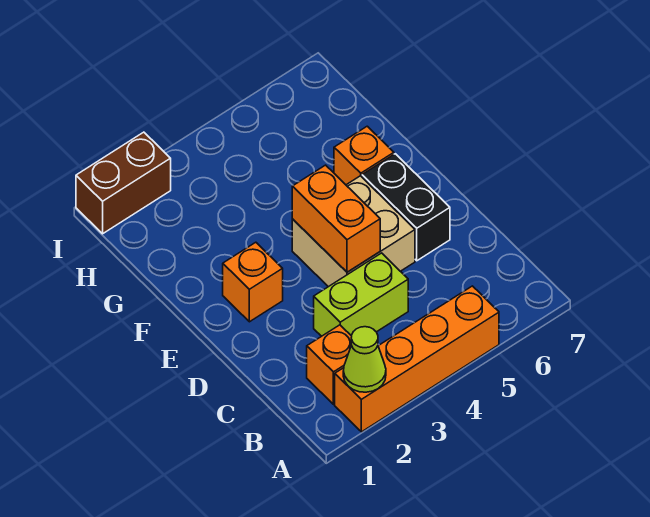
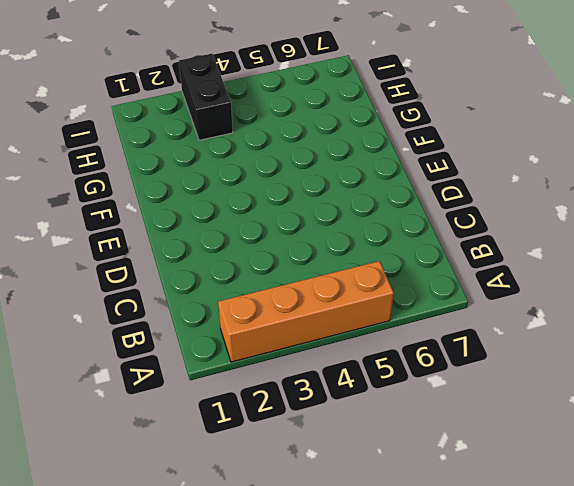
black 1x2 brick [179,54,233,140] -> black 1x2 brick moved to [362,154,450,261]
none -> orange 1x1 brick [307,325,352,404]
none -> lime 1x2 brick [314,253,408,336]

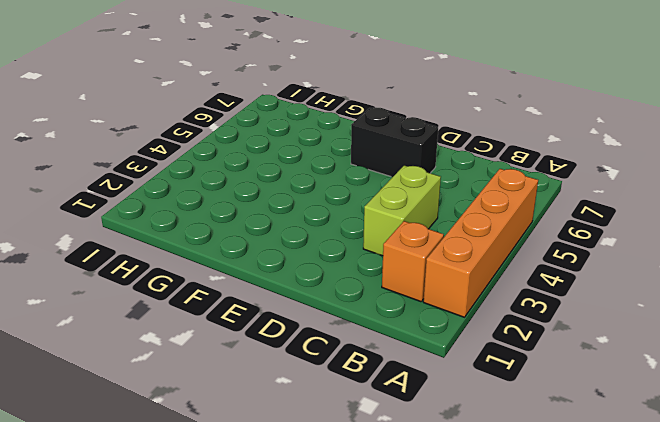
none -> tan 2x2 brick [292,176,415,287]
none -> orange 1x1 brick [223,242,283,322]

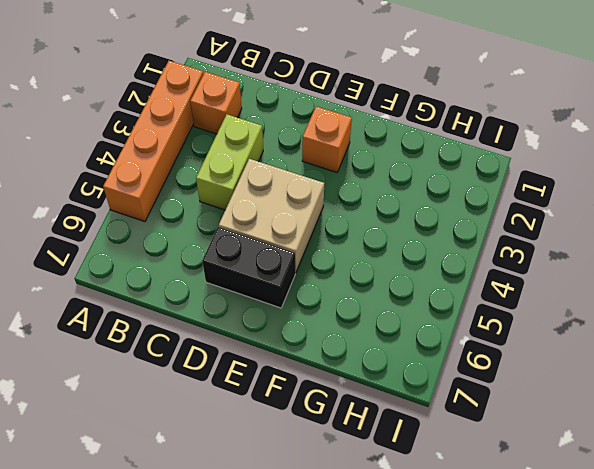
none -> orange 1x1 brick [334,126,394,185]
none -> brown 1x2 brick [76,132,171,234]

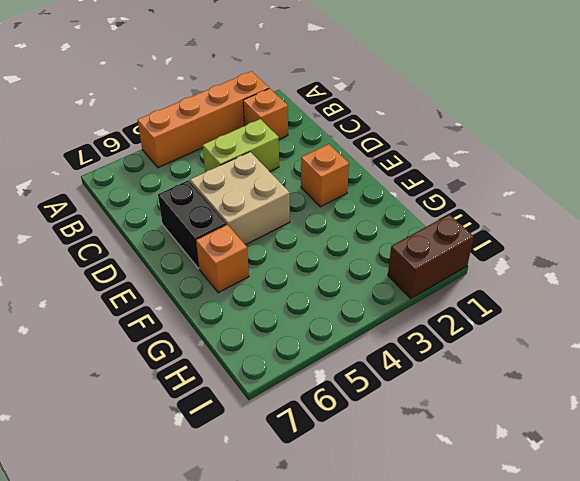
none -> lime 1x1 cone [343,327,386,392]
none -> orange 1x2 brick [292,165,380,272]

